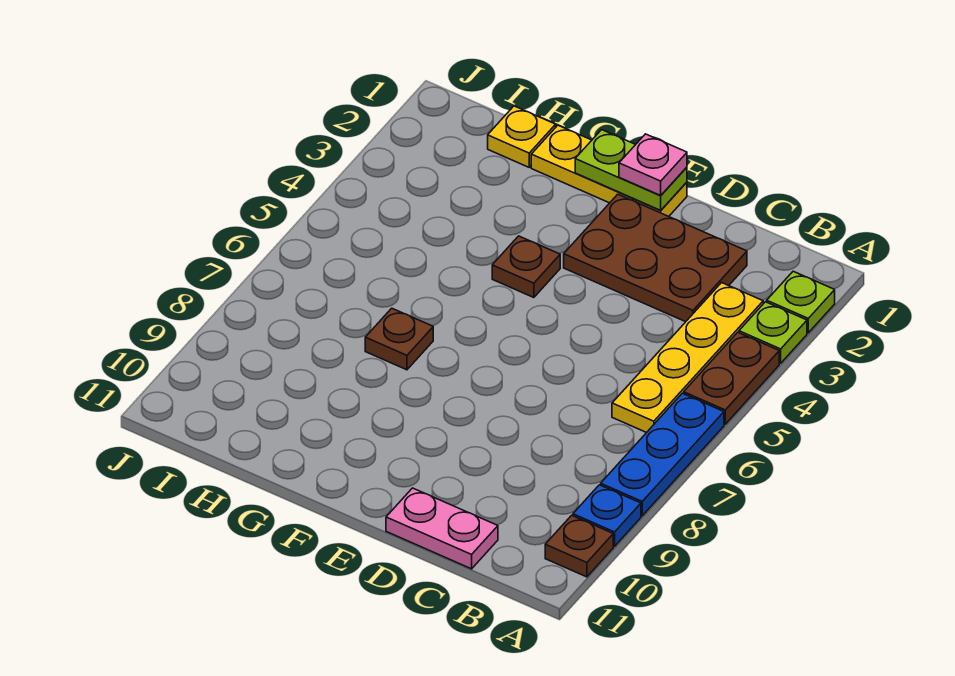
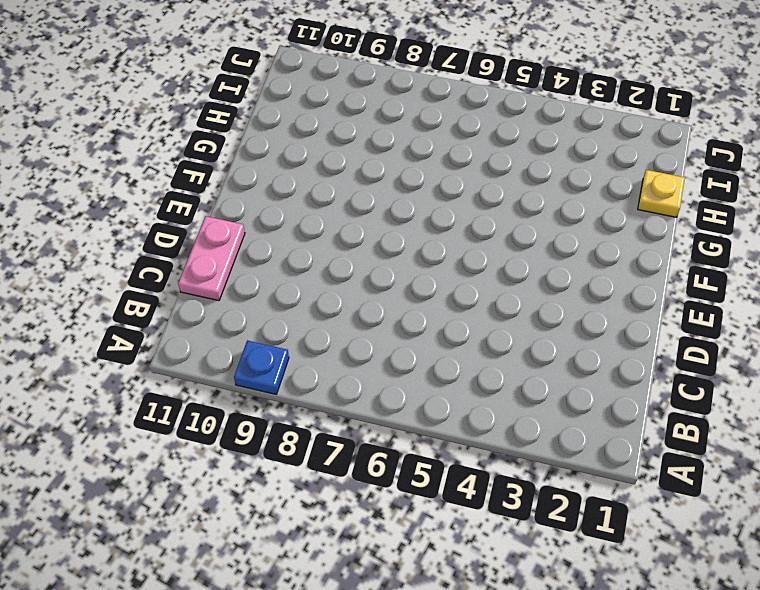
none -> lime 1x1 plate [767,271,835,333]
none -> lime 1x1 plate [739,302,807,363]
none -> brown 1x2 plate [684,332,779,424]

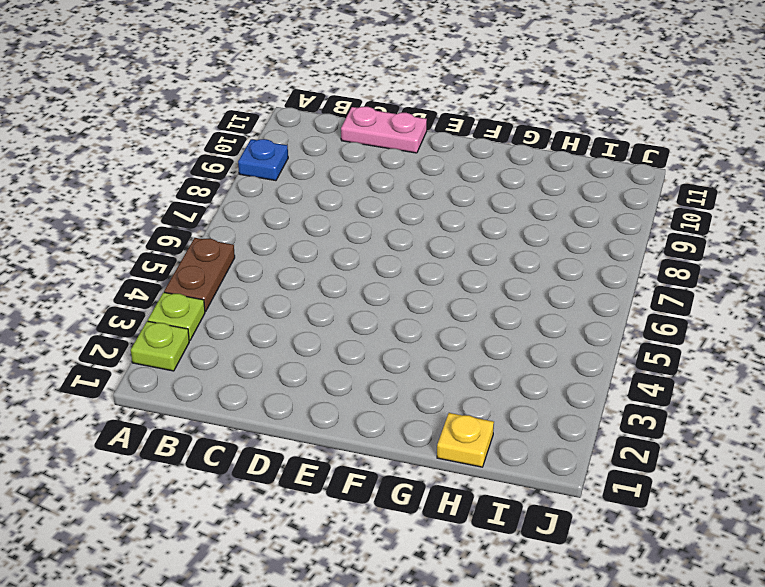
none -> blue 1x3 plate [601,393,724,516]
none -> brown 1x1 plate [545,515,613,577]
none -> yellow 1x4 plate [612,283,763,433]

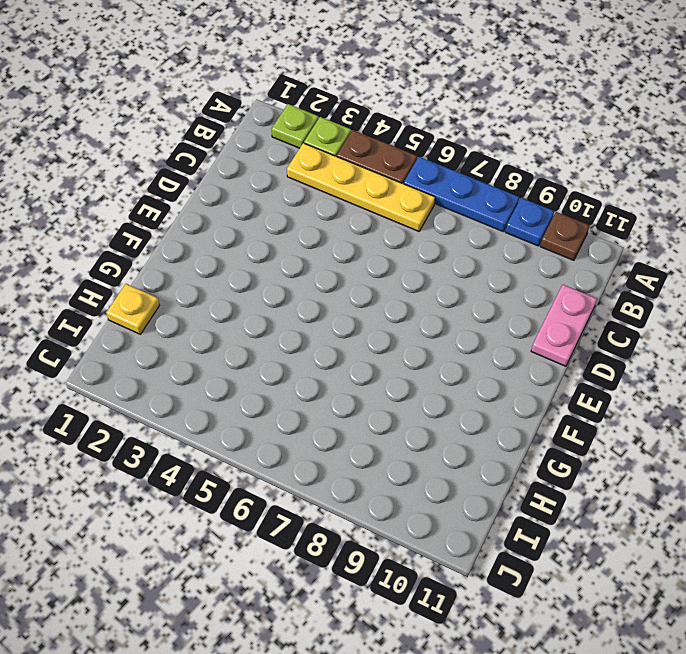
none -> brown 2x3 plate [564,194,747,322]
none -> yellow 1x3 plate [531,125,687,216]
none -> brown 1x1 plate [492,236,560,298]

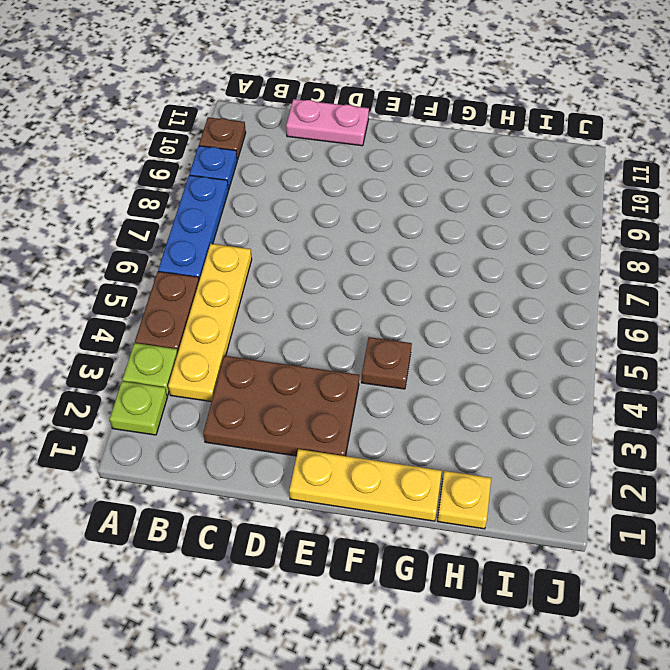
none -> brown 1x1 plate [365,308,433,370]
none -> lime 1x2 plate [575,130,687,210]
none -> pink 1x1 plate [619,134,687,195]

